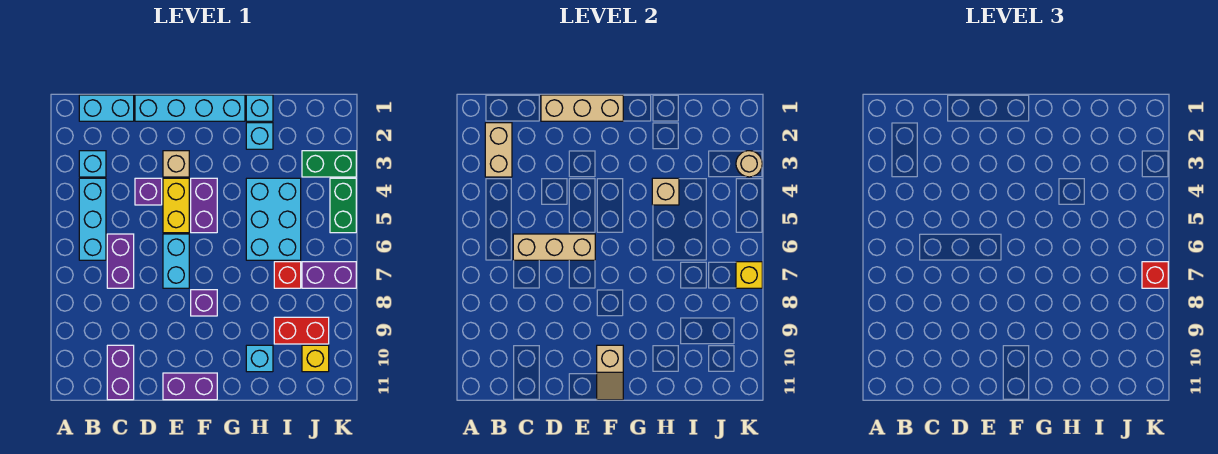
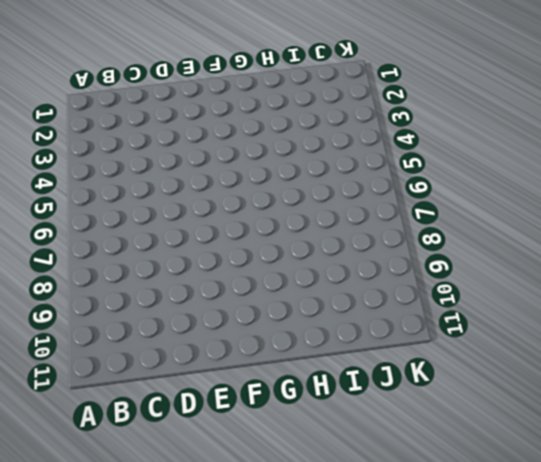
none -> cyan 1x2 brick [79,95,134,121]
none -> cyan 1x1 brick [79,151,106,177]
none -> cyan 1x3 brick [79,178,106,260]
none -> purple 1x2 brick [107,234,134,288]

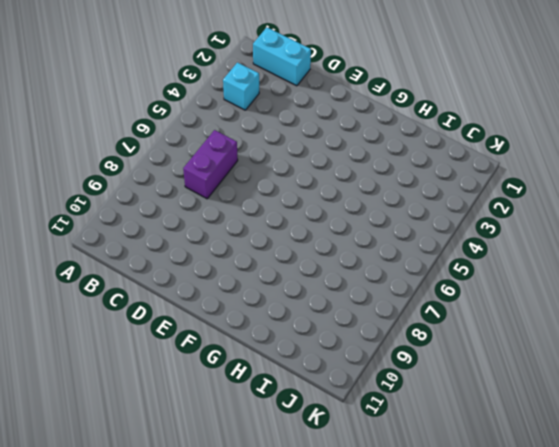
none -> cyan 1x3 brick [79,178,106,260]
none -> purple 1x2 brick [107,345,134,400]
none -> cyan 1x4 brick [135,95,245,121]
none -> purple 1x1 brick [135,178,162,205]

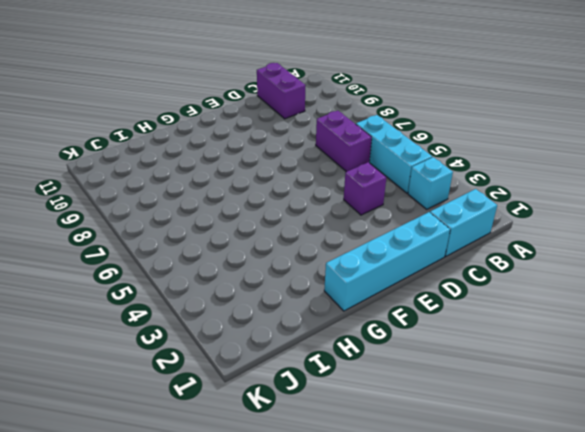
none -> tan 1x1 brick [163,151,189,177]
none -> yellow 1x2 brick [163,178,189,233]
none -> cyan 1x2 brick [163,234,189,288]
none -> purple 1x2 brick [163,373,217,400]

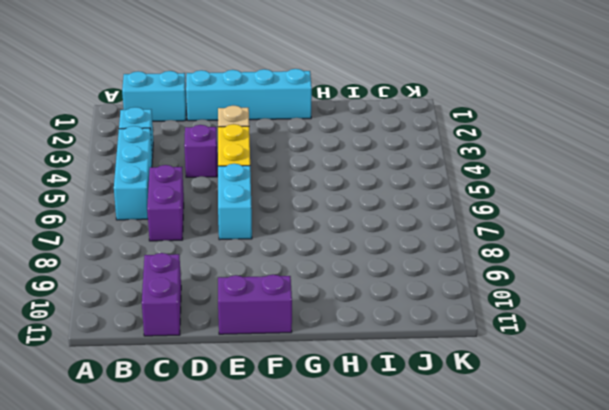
none -> purple 1x2 brick [191,178,217,233]
none -> purple 1x1 brick [191,290,217,316]
none -> cyan 1x1 brick [246,95,273,121]
none -> cyan 1x1 brick [246,123,273,149]

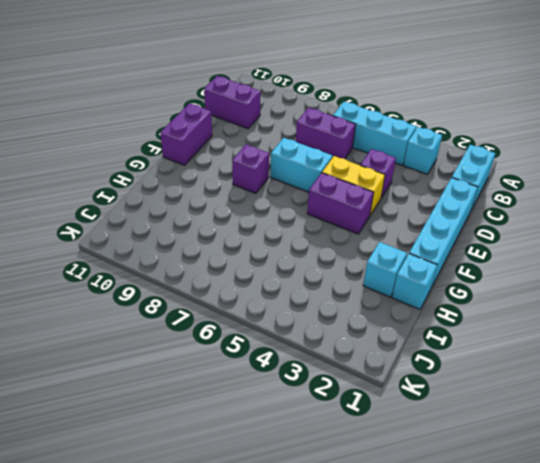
none -> tan 1x1 brick [163,151,189,177]
none -> cyan 2x3 brick [246,178,301,260]
none -> cyan 1x1 brick [246,345,273,372]
none -> red 1x1 brick [274,262,301,288]

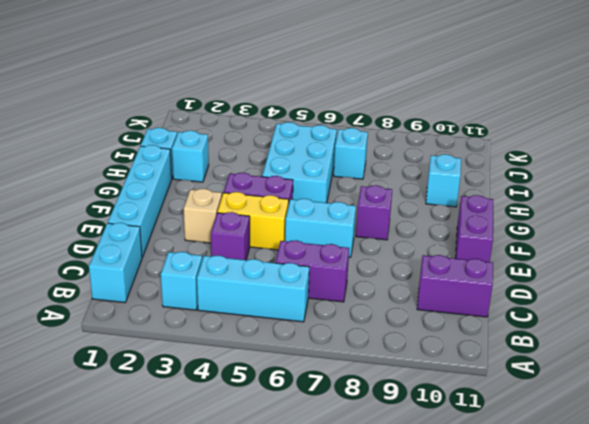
cyan 2x3 brick [262,122,337,203] -> cyan 2x3 brick turned to [246,178,301,260]
cyan 1x1 brick [334,128,368,179] -> red 1x1 brick [274,262,301,288]
none -> red 1x2 brick [274,317,329,344]
none -> green 1x2 brick [302,151,356,177]
none -> purple 1x2 brick [302,262,356,288]
none -> yellow 1x1 brick [302,345,329,372]

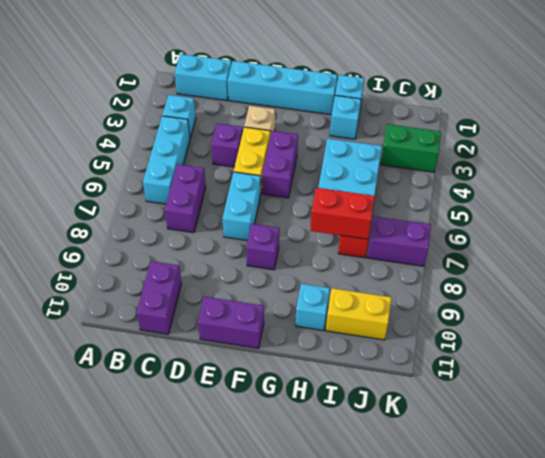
red 1x2 brick [310,188,375,239] -> red 1x2 brick moved to [274,317,329,344]
yellow 1x2 brick [326,288,391,340] -> yellow 1x1 brick [302,345,329,372]
none -> green 1x2 brick [330,178,356,233]
none -> tan 1x2 brick [485,123,512,177]
none -> tan 1x3 brick [513,234,595,260]
none -> tan 1x3 brick [541,95,623,121]

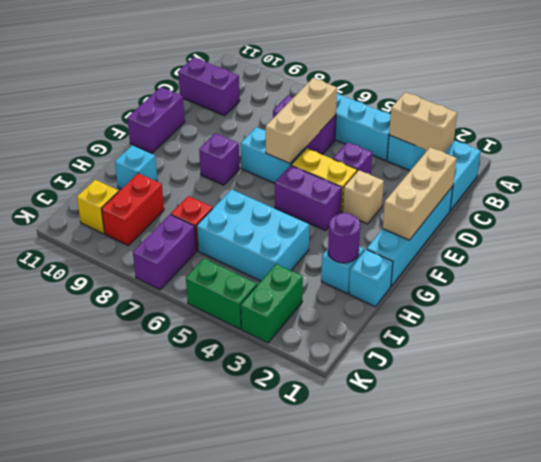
purple 1x1 round brick [328,213,360,263] -> none
none -> tan 1x2 slope [597,345,623,400]
none -> tan 1x1 brick [652,178,679,205]
none -> tan 1x1 round brick [736,151,762,177]
none -> yellow 1x1 brick [736,262,762,288]

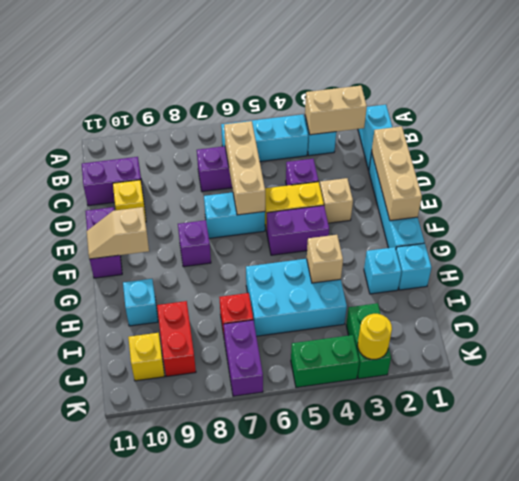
yellow 1x1 brick [113,180,146,222] -> yellow 1x1 brick moved to [736,262,762,288]
yellow 1x1 round brick [358,314,392,359] -> tan 1x1 round brick [736,151,762,177]
none -> red 1x1 brick [1142,262,1168,288]

